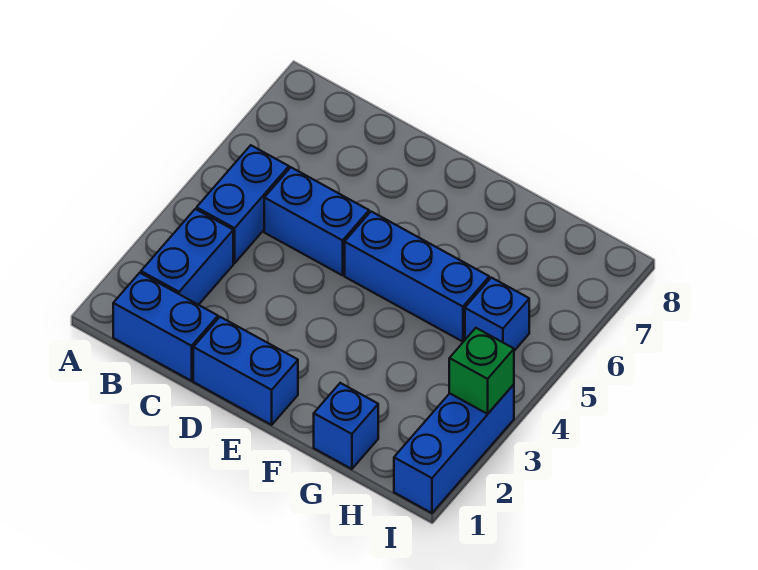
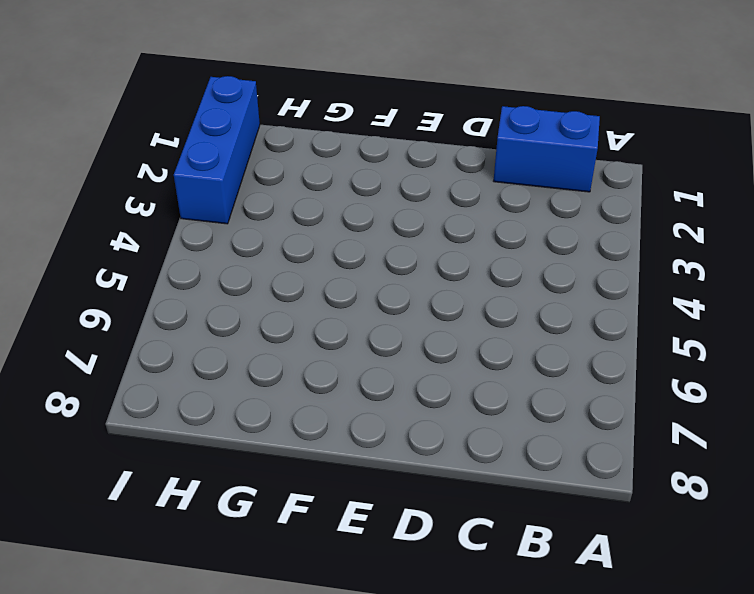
none -> blue 1x2 brick [141,209,233,305]
none -> blue 1x2 brick [197,145,289,263]

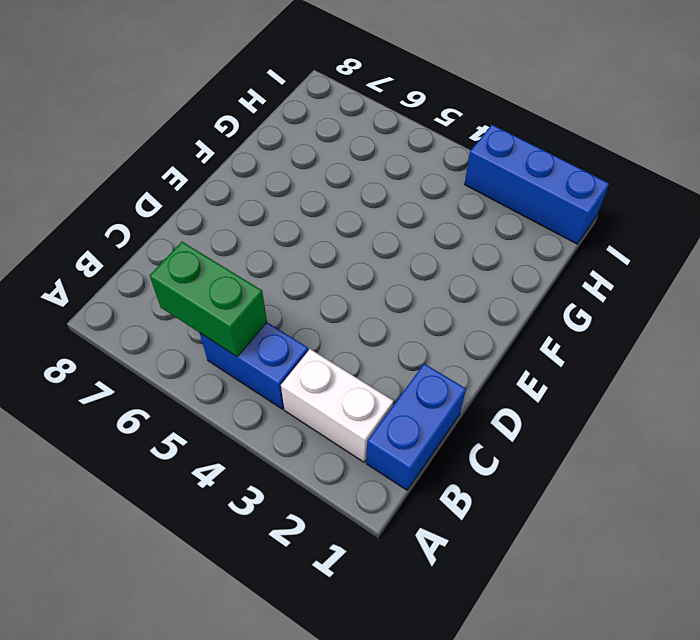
white 1x2 brick [281,349,393,462] -> blue 1x2 brick [141,209,233,305]
green 1x2 brick [150,242,267,357] -> none
none -> blue 1x2 brick [264,167,369,275]
none -> blue 1x2 brick [193,317,298,425]

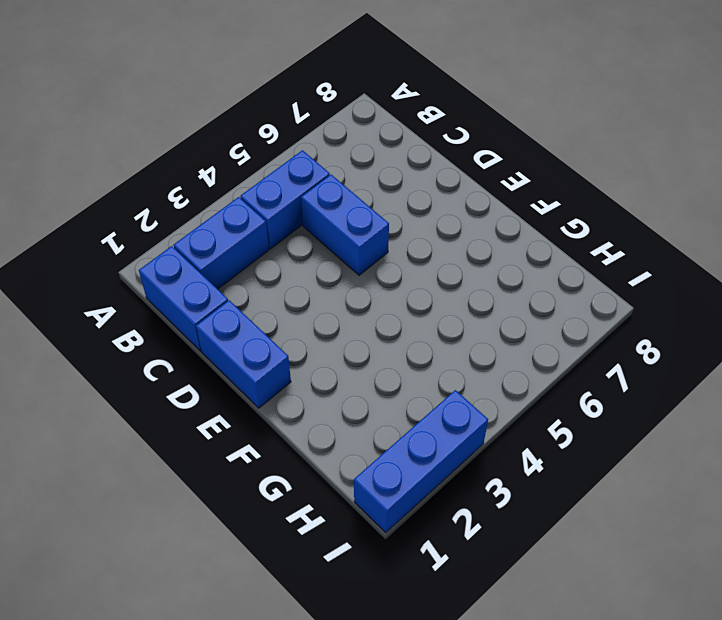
none -> blue 1x3 brick [345,212,489,342]
none -> blue 1x1 brick [314,383,378,469]

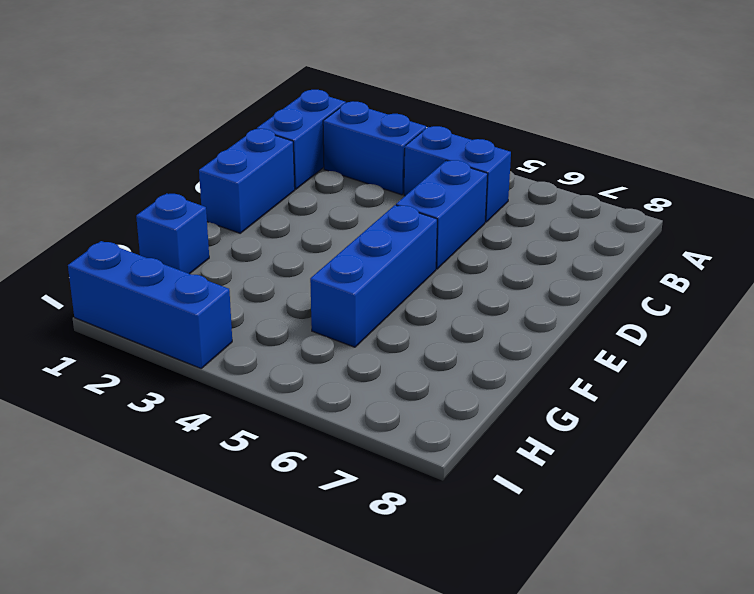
none -> blue 1x1 brick [465,278,529,351]
none -> green 1x1 brick [449,328,514,414]

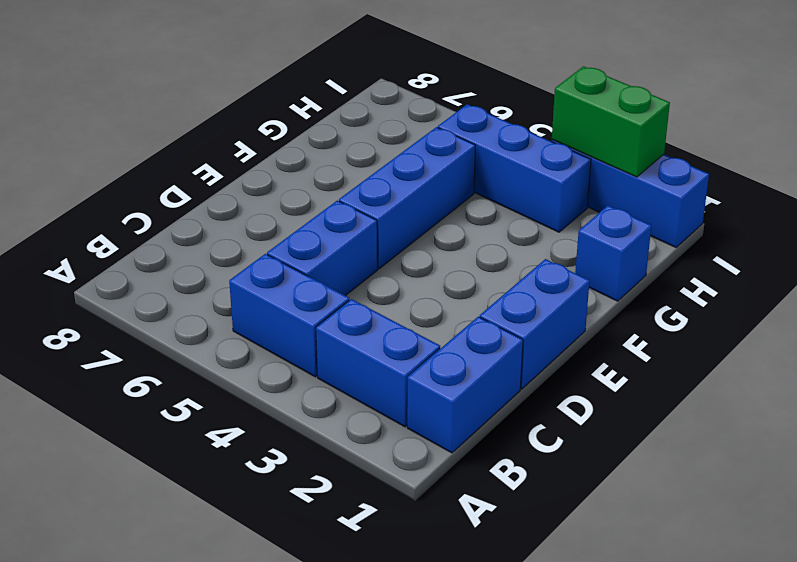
blue 1x3 brick [438,104,591,232] -> blue 1x1 brick [465,278,529,351]
green 1x2 brick [552,66,670,177] -> green 1x1 brick [449,328,514,414]

